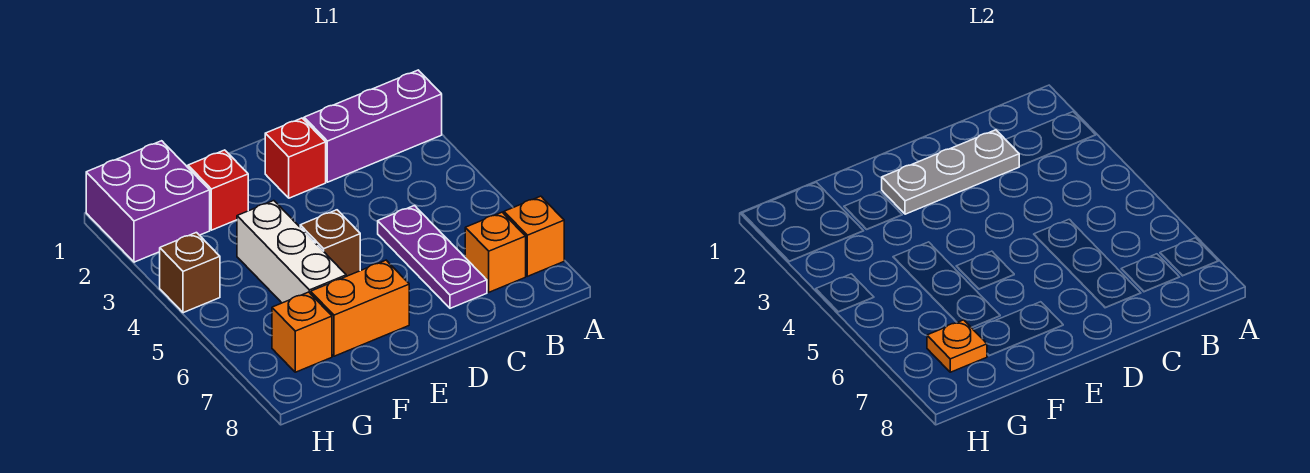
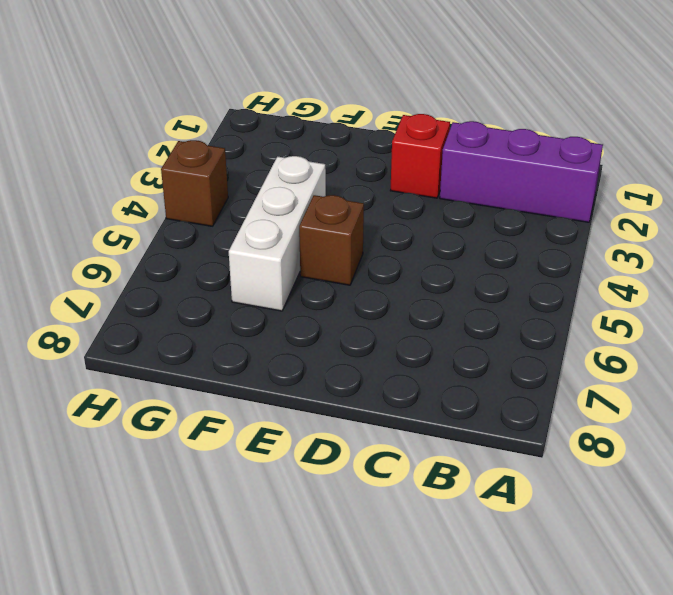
none -> orange 1x1 brick [504,196,564,276]
none -> orange 1x1 brick [465,212,526,292]
none -> purple 1x3 plate [378,206,487,308]

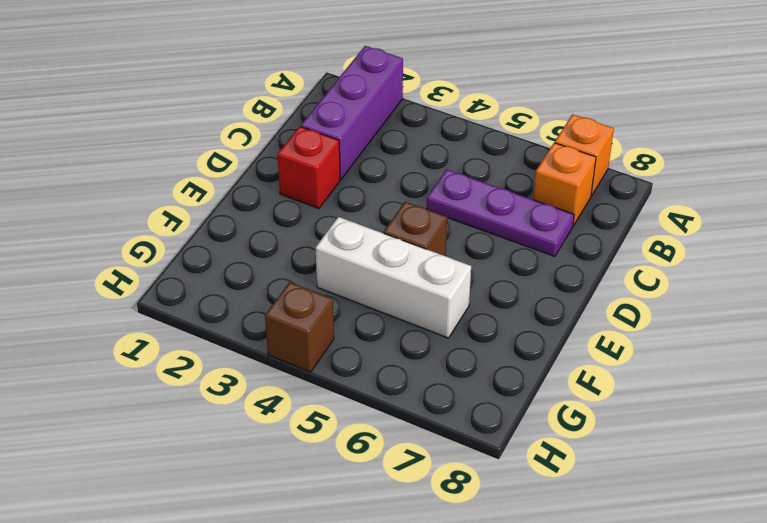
none -> orange 1x2 brick [311,260,409,356]
none -> red 1x1 brick [188,150,248,230]
none -> purple 2x2 brick [86,141,210,262]

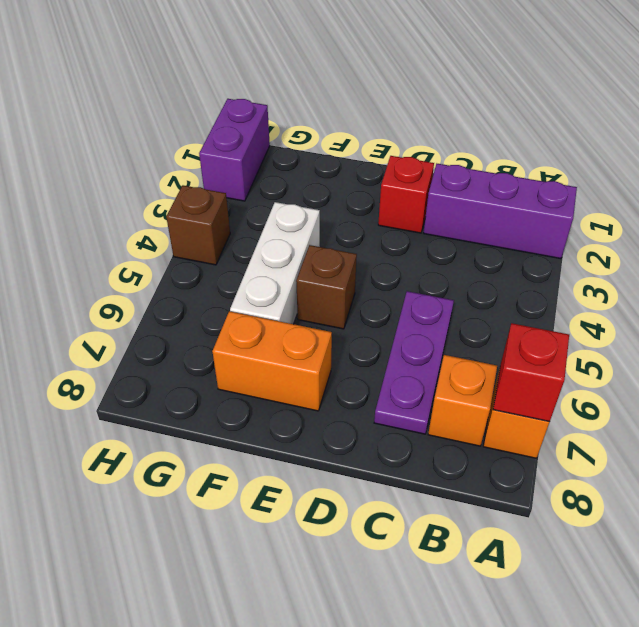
red 1x1 brick [493,323,569,422] -> red 1x1 brick moved to [188,150,248,230]
purple 1x2 brick [199,99,270,201] -> purple 2x2 brick [86,141,210,262]
none -> orange 1x1 brick [272,292,332,372]
none -> grey 1x3 plate [882,130,1019,214]
none -> orange 1x1 plate [927,320,987,372]

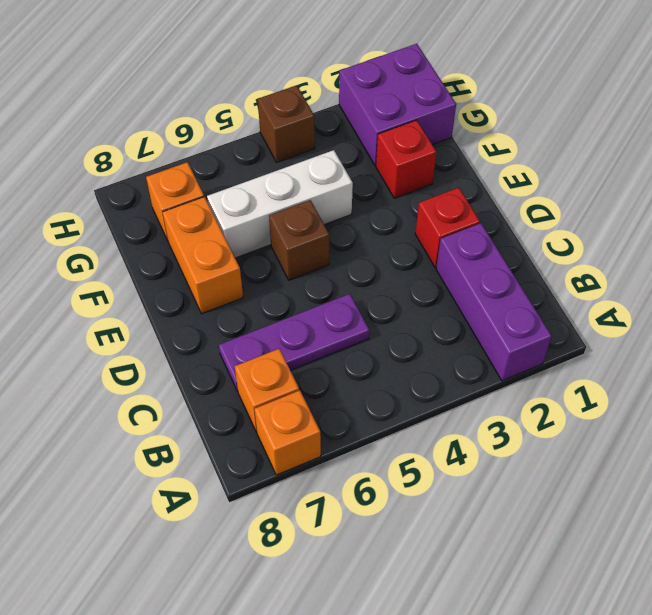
none -> grey 1x3 plate [882,130,1019,214]
none -> orange 1x1 plate [927,320,987,372]

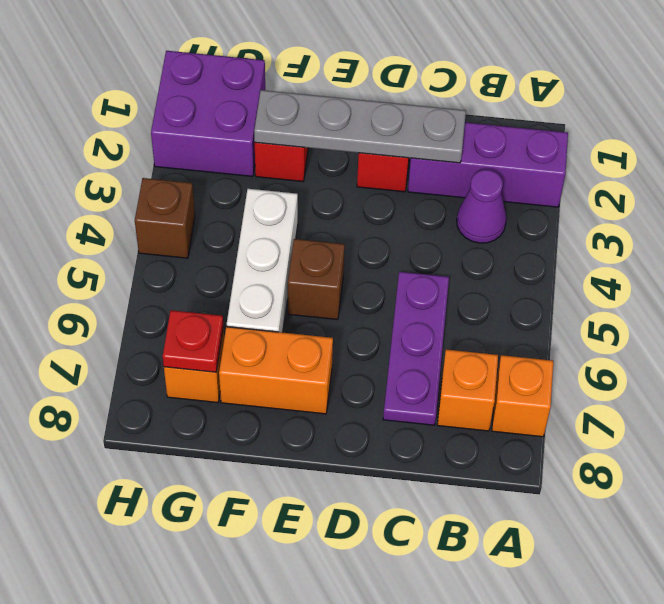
purple 1x1 cone [457,170,506,243] -> none
grey 1x4 plate [254,90,466,163] -> grey 1x3 plate [882,130,1019,214]
red 1x1 plate [163,310,223,372] -> orange 1x1 plate [927,320,987,372]

